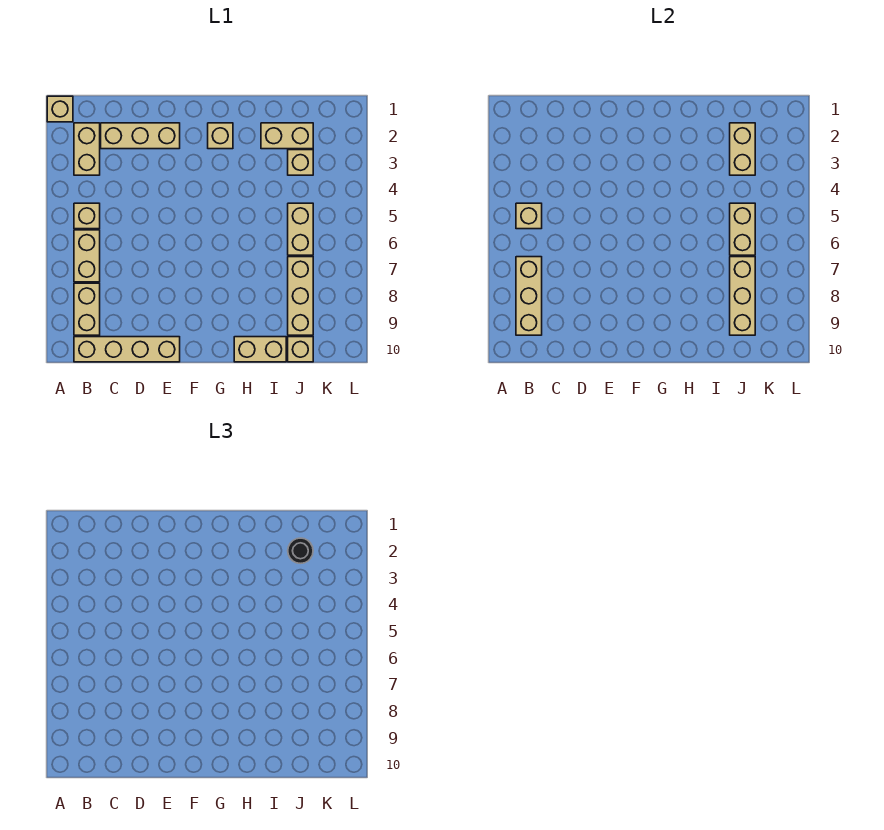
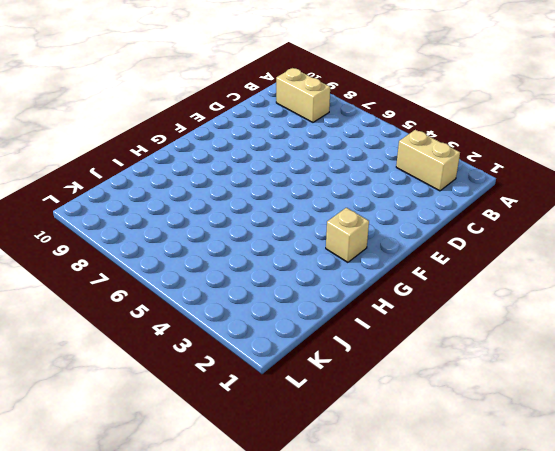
none -> tan 1x1 brick [47,96,73,122]
none -> tan 1x1 brick [74,203,100,229]
none -> tan 1x2 brick [74,230,100,282]

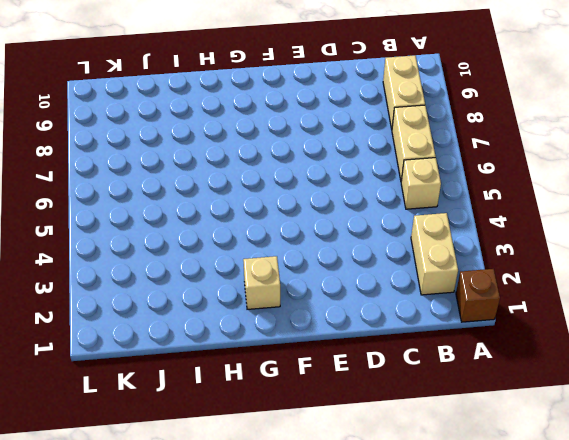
brown 1x1 brick [456,269,500,322] -> tan 1x1 brick [47,96,73,122]
none -> tan 1x4 brick [74,337,180,362]
none -> tan 1x3 brick [101,123,180,149]
none -> tan 1x2 brick [234,337,286,362]

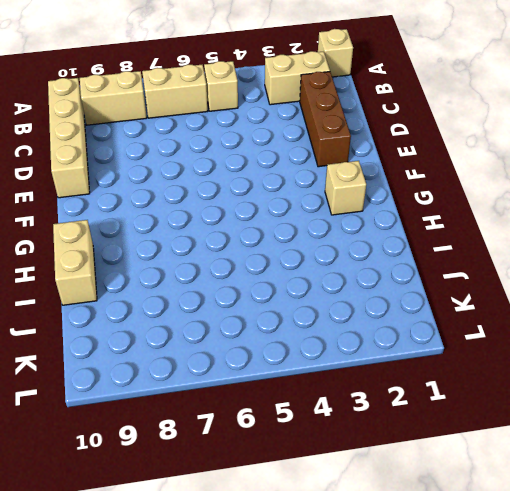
brown 1x3 brick [300,72,351,167] -> tan 1x3 brick [101,123,180,149]
none -> tan 1x2 brick [261,123,313,149]
none -> tan 1x1 brick [288,150,313,175]
none -> tan 1x2 brick [288,203,313,255]

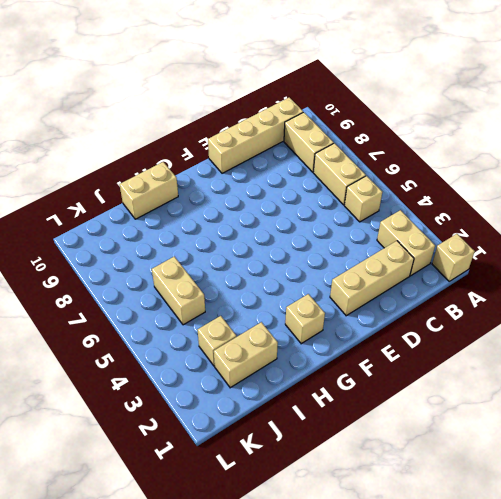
none -> tan 1x3 brick [288,257,313,335]
none -> tan 1x1 brick [288,337,313,362]
none -> tan 1x1 brick [516,203,542,229]

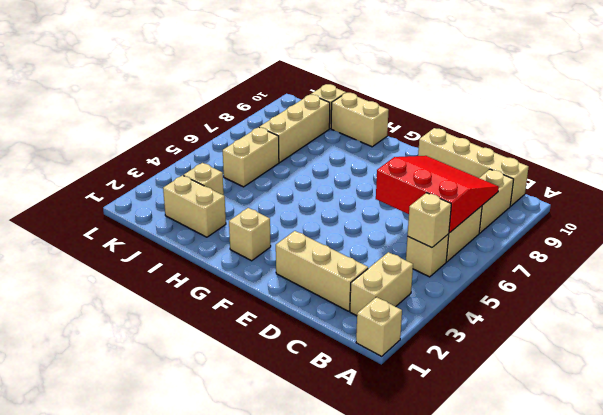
red 3x3 slope [376,156,499,233] -> tan 1x3 brick [516,257,542,335]
none -> tan 1x2 brick [730,123,755,175]
none -> tan 1x2 brick [730,203,755,255]
none -> tan 1x3 brick [730,257,755,335]

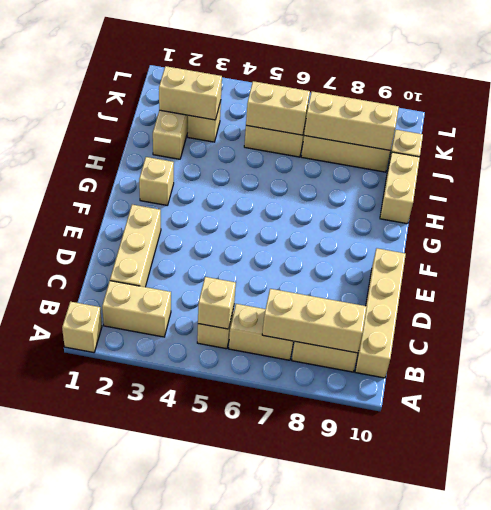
none -> black 1x1 round brick [288,538,313,563]

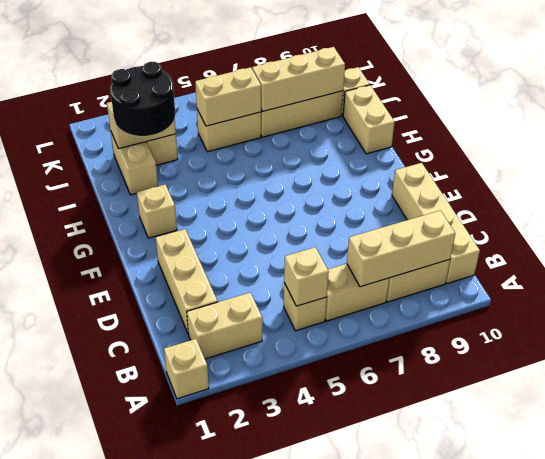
black 2x2 round brick [110,62,175,136] -> black 1x1 round brick [288,538,313,563]

